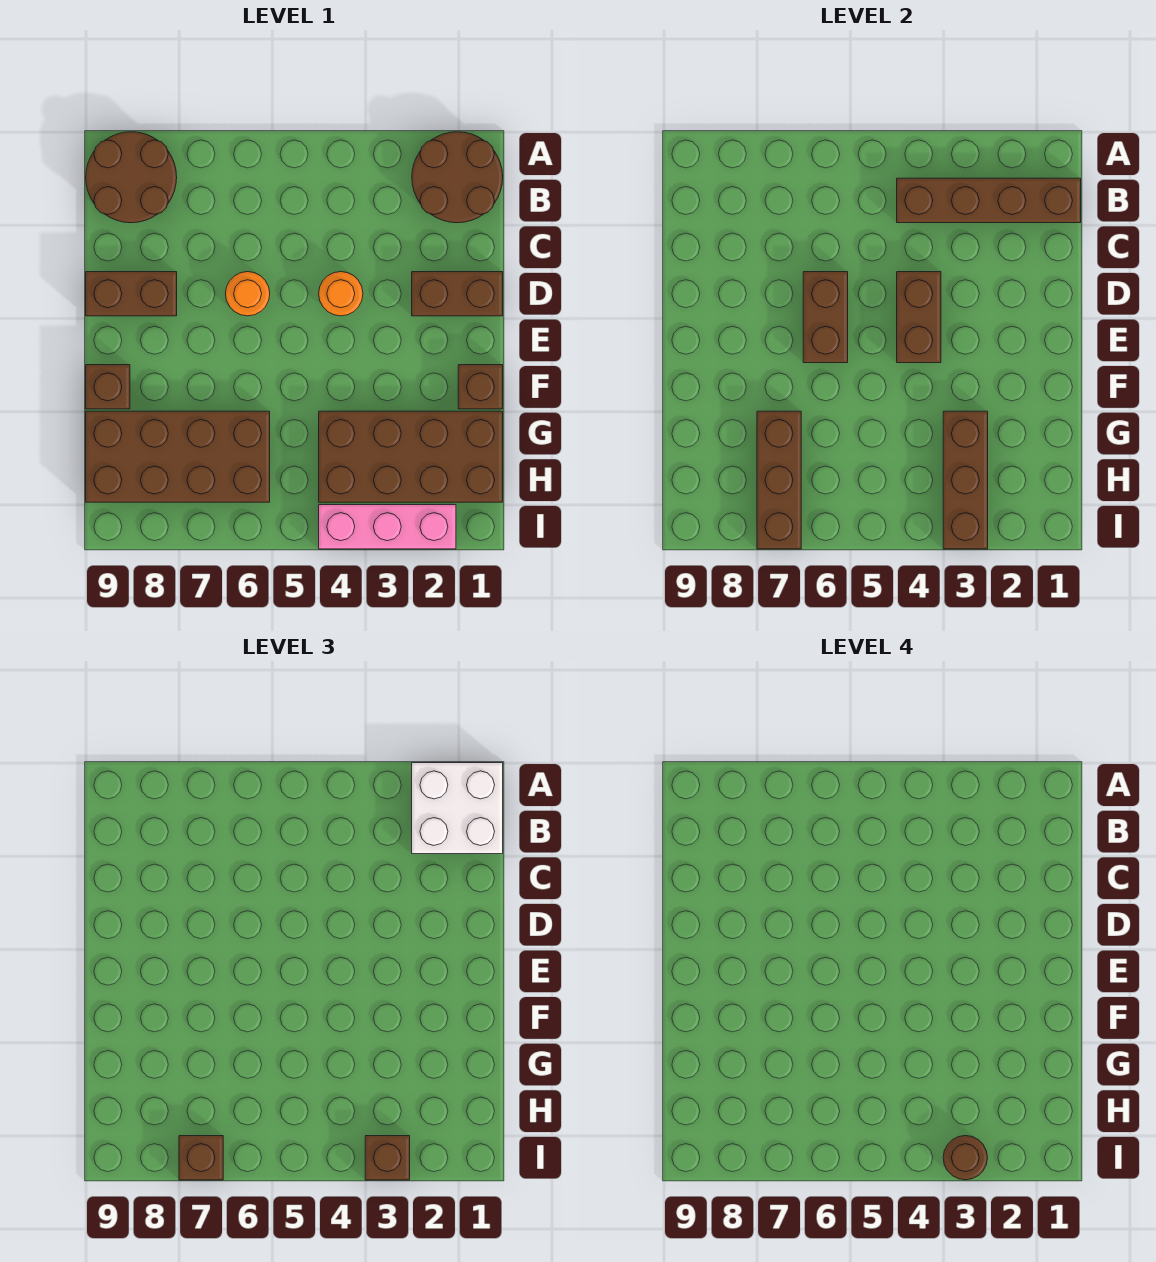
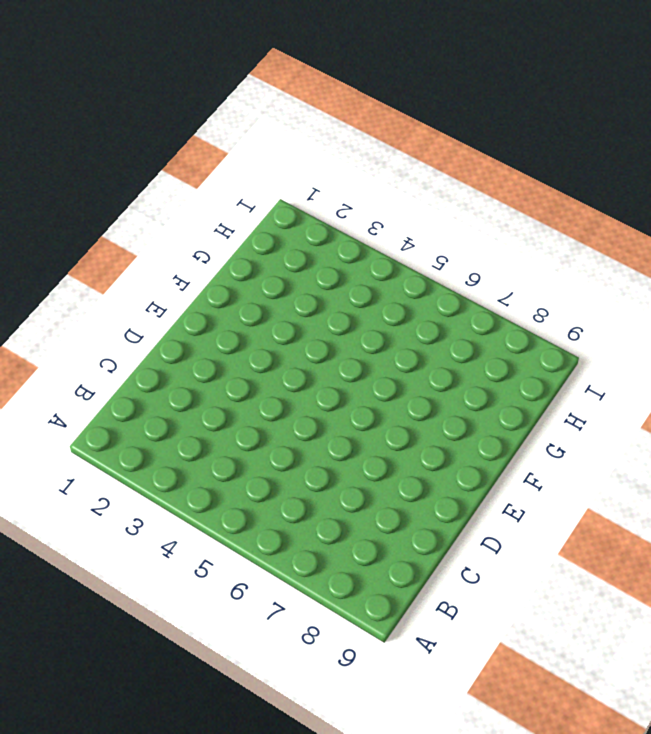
none -> brown 2x2 round brick [412,132,503,223]
none -> brown 2x2 round brick [86,132,177,223]
none -> brown 1x2 brick [412,272,503,316]

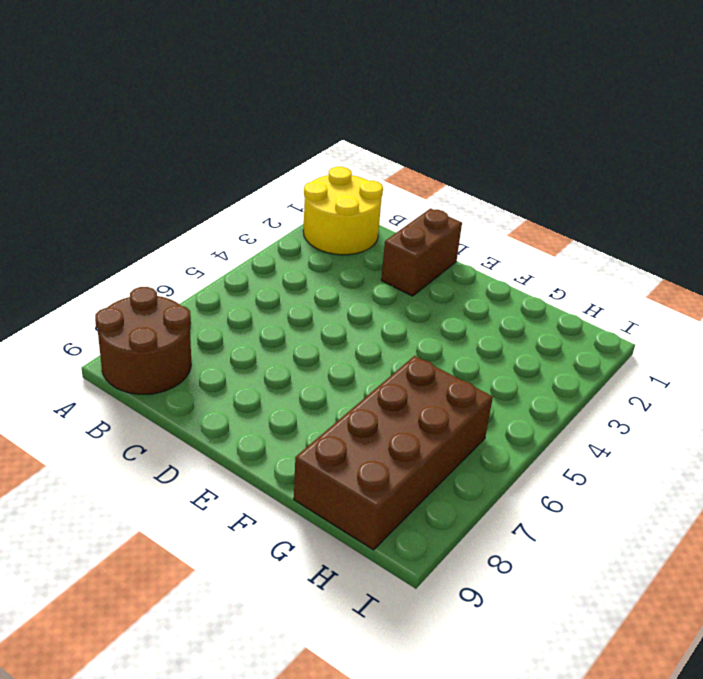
yellow 2x2 round brick [303,167,383,255] -> brown 2x2 round brick [412,132,503,223]
none -> orange 1x1 round brick [319,272,363,316]
none -> orange 1x1 round brick [226,272,270,316]
none -> brown 1x2 brick [86,272,177,316]

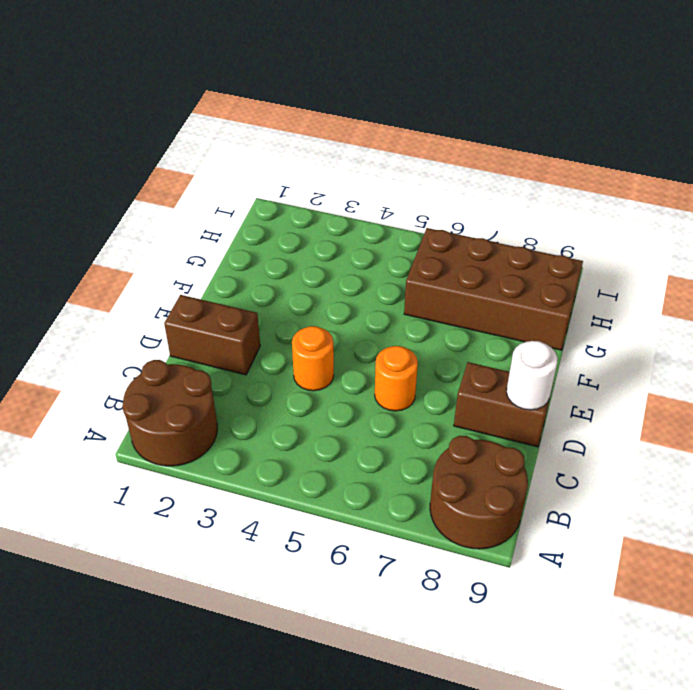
white 1x1 round brick [507,341,558,410] -> none
none -> brown 1x1 brick [458,365,503,409]
none -> brown 1x1 brick [86,365,130,409]
none -> brown 2x4 brick [319,411,503,502]

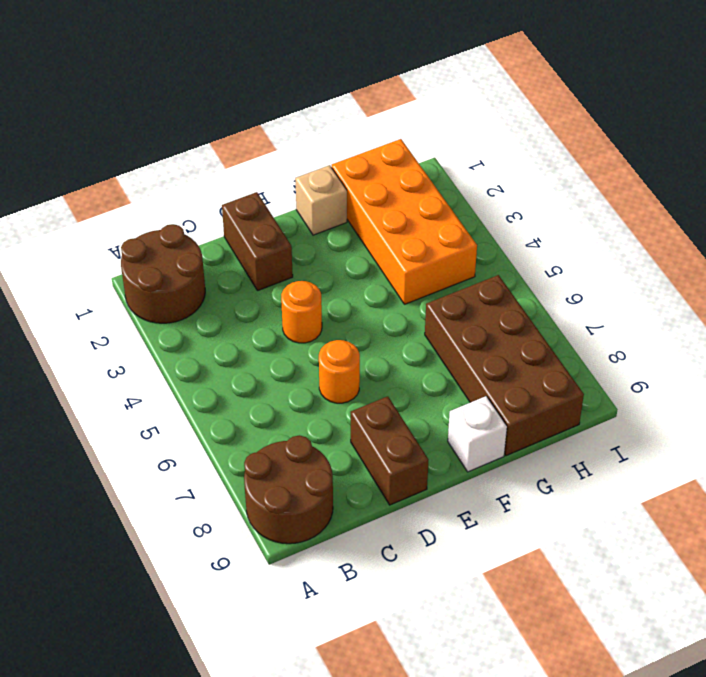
tan 1x1 brick [295,165,347,235] -> brown 1x1 brick [458,365,503,409]
white 1x1 brick [448,396,507,472] -> brown 1x1 brick [86,365,130,409]
orange 2x4 brick [332,139,477,304] -> brown 2x4 brick [319,411,503,502]
none -> pink 1x3 brick [319,505,456,549]
none -> brown 1x4 brick [897,178,1081,223]
none -> brown 1x2 brick [897,272,941,363]

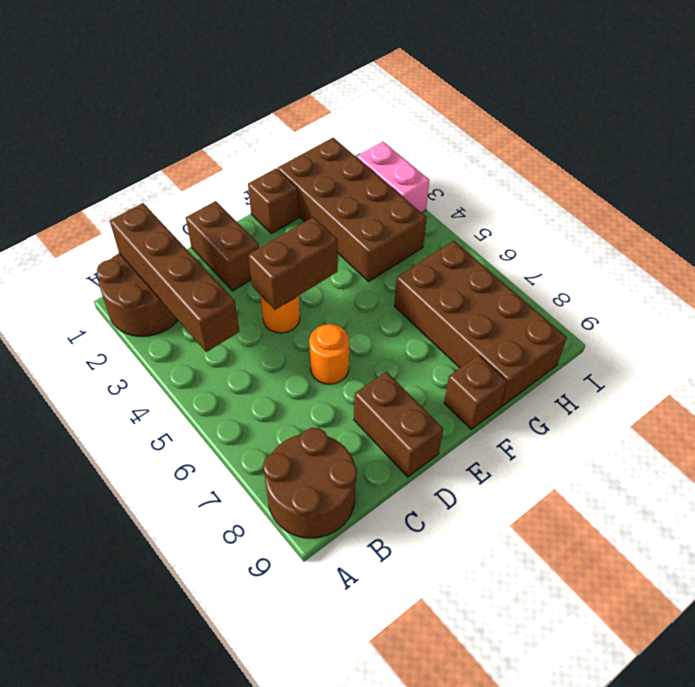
pink 1x2 brick [357,142,429,213] -> pink 1x3 brick [319,505,456,549]
none -> brown 1x2 brick [803,272,848,363]
none -> brown 1x3 brick [943,411,988,549]
none -> brown 1x3 brick [757,411,801,549]

